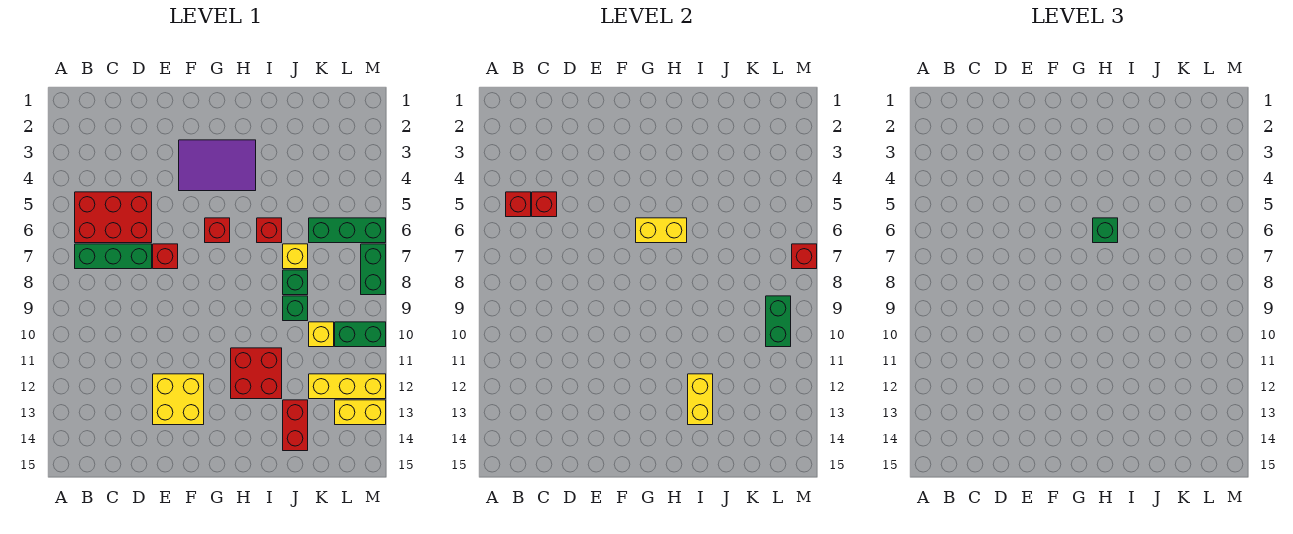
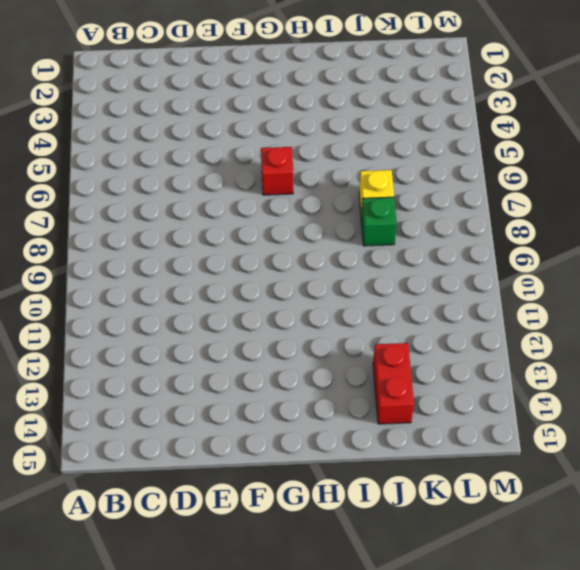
none -> red 2x3 brick [75,192,152,243]
none -> green 1x3 brick [75,244,152,269]
none -> red 1x1 brick [153,244,178,269]

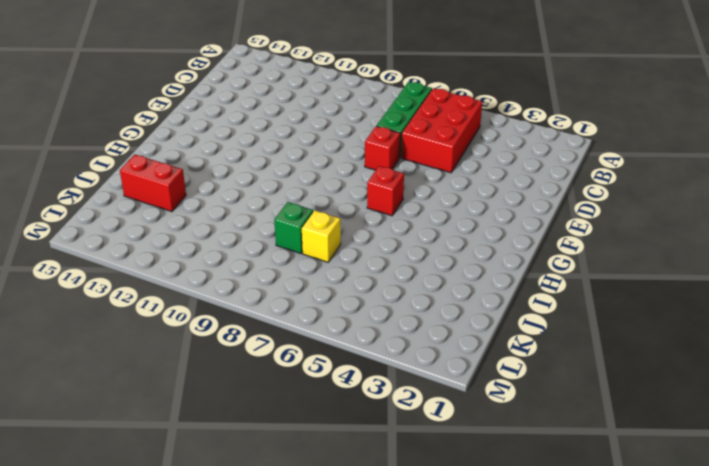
none -> yellow 2x2 brick [153,374,204,425]
none -> purple 2x3 tile [179,140,256,191]
none -> red 2x2 brick [231,348,282,399]

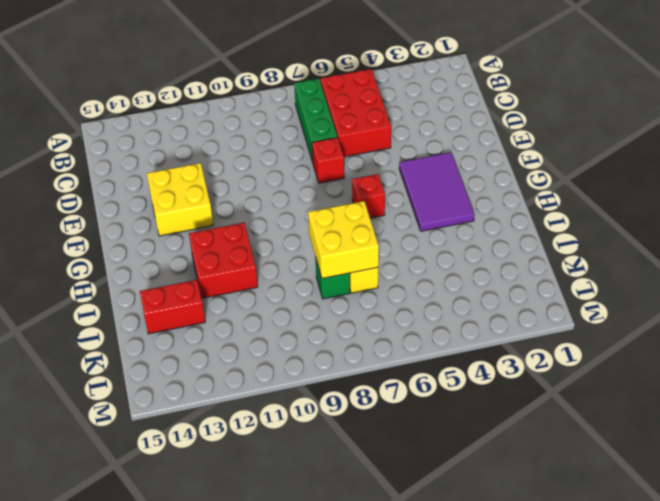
yellow 2x2 brick [308,201,379,278] -> none
none -> red 1x1 brick [257,218,282,243]
none -> green 1x1 brick [283,296,308,321]
none -> green 1x3 brick [309,218,386,243]

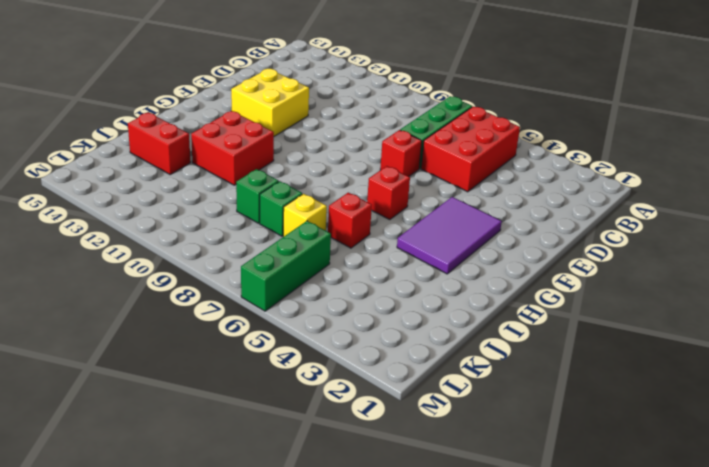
none -> yellow 1x1 brick [309,322,334,347]
none -> yellow 1x3 brick [309,374,386,399]
none -> green 1x2 brick [335,322,386,347]

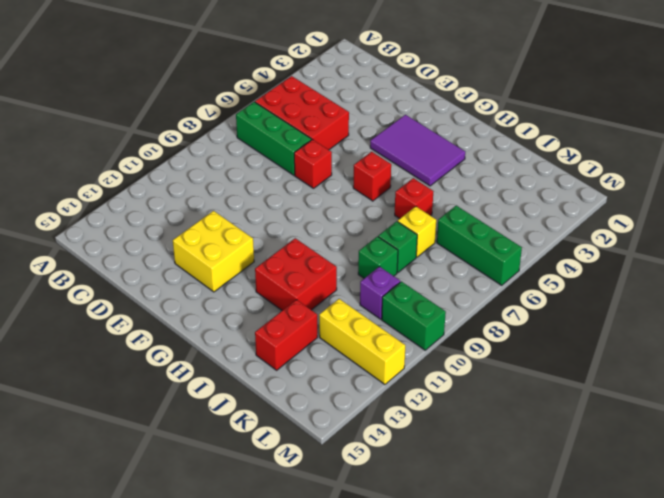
purple 1x1 brick [360,266,400,319] -> yellow 1x1 brick [309,322,334,347]
none -> yellow 1x2 brick [335,400,386,425]
none -> green 1x2 brick [361,244,386,295]
none -> red 1x1 brick [506,192,531,217]

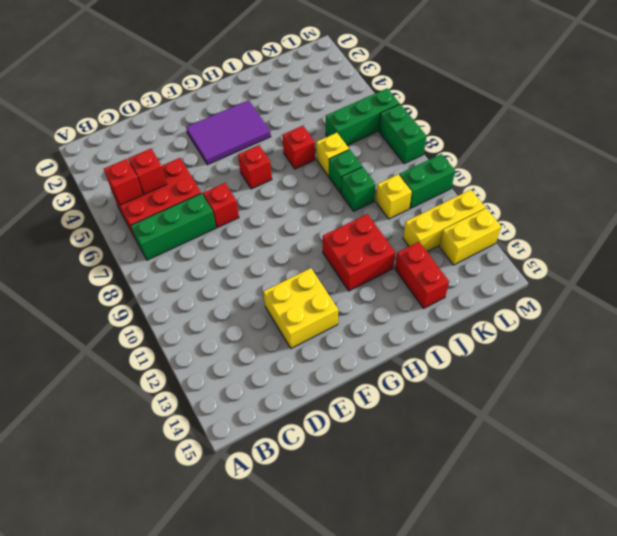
none -> yellow 1x2 brick [636,218,687,243]
none -> yellow 1x2 brick [688,374,713,425]
none -> green 1x2 brick [766,296,791,347]

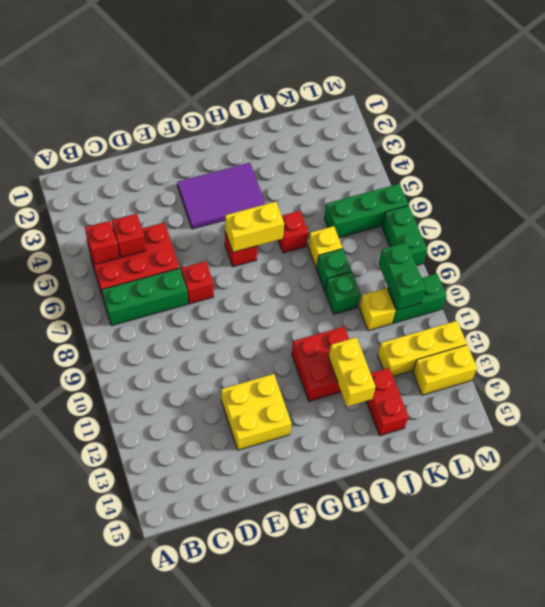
none -> red 1x1 brick [792,244,817,269]
none -> green 1x1 brick [1093,218,1118,243]

